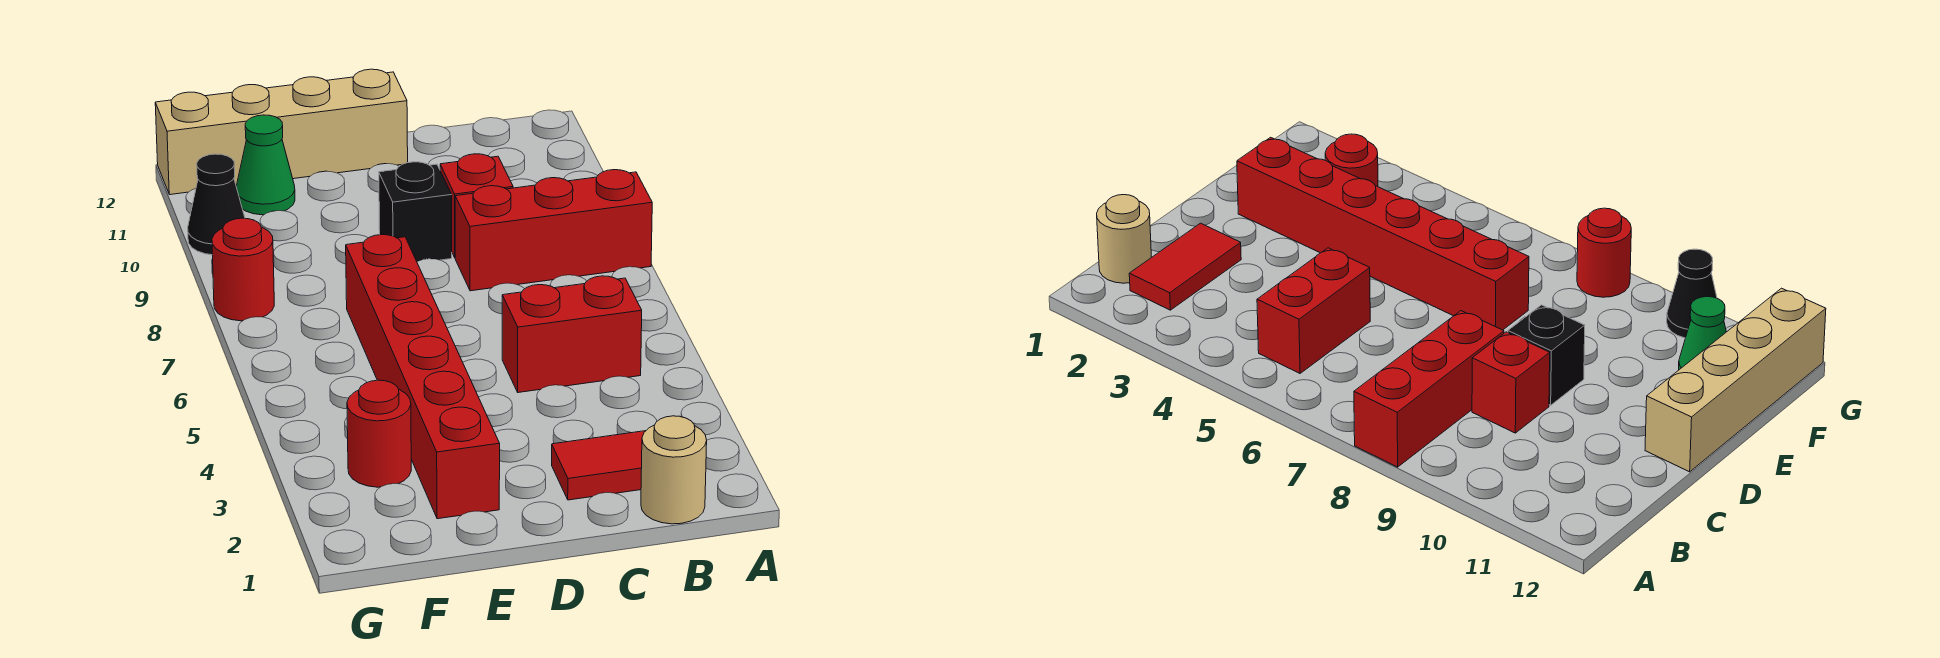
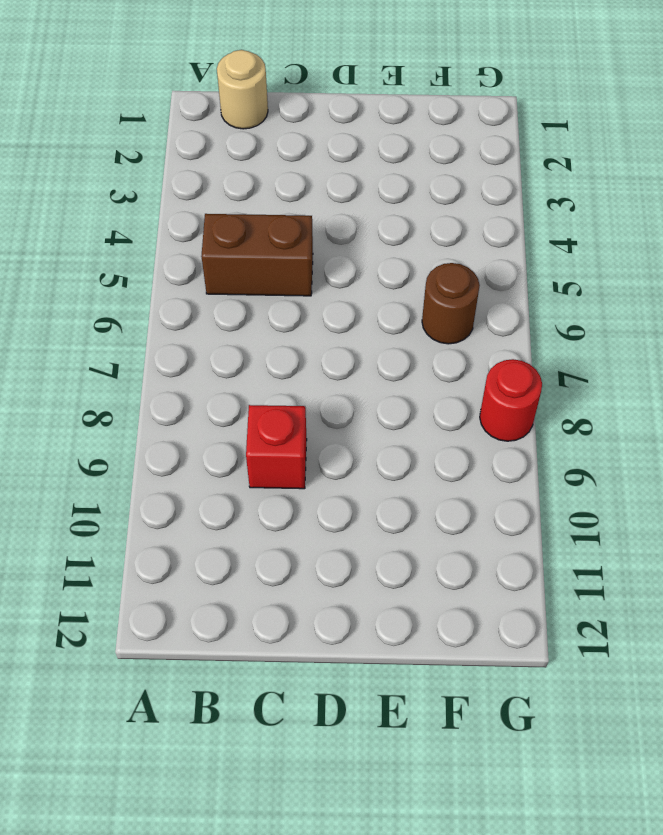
brown 1x2 brick [201,214,313,296] -> red 1x2 brick [502,276,642,393]
brown 1x1 round brick [422,263,480,344] -> none
none -> red 1x3 brick [455,170,652,291]
none -> red 1x2 tile [552,431,645,500]
none -> black 1x1 brick [379,162,452,261]

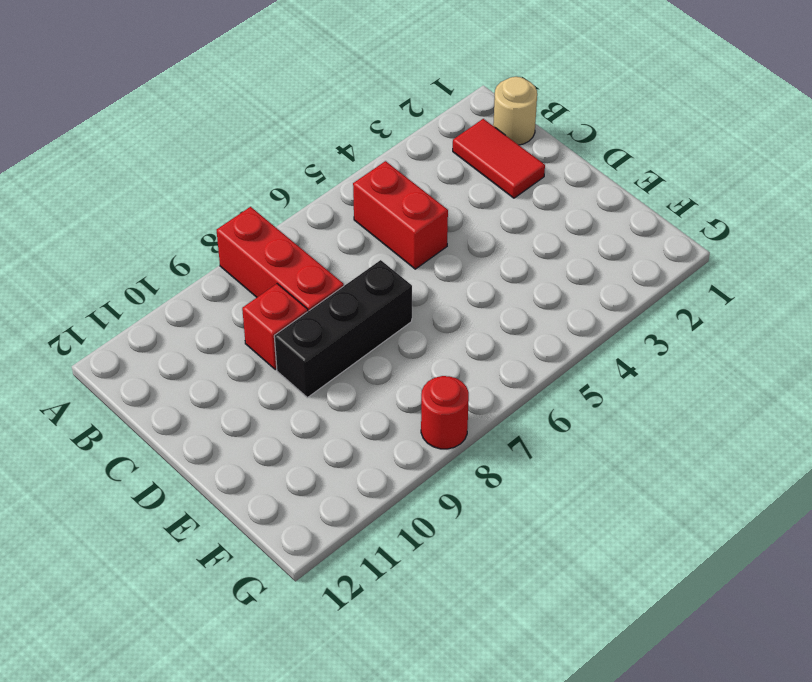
black 1x3 brick [274,260,412,398] -> black 1x1 brick [379,162,452,261]
none -> tan 1x4 brick [155,69,408,195]
none -> red 1x6 brick [346,235,500,519]
none -> red 1x1 round brick [347,380,411,487]

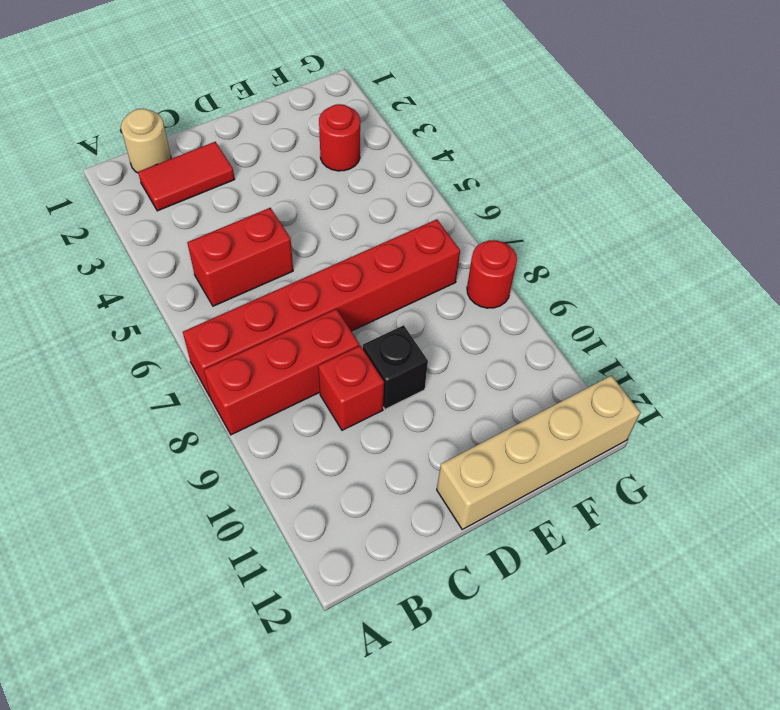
red 1x6 brick [183,219,460,396] -> red 1x6 brick turned to [346,235,500,519]
none -> green 1x1 cone [236,115,295,215]
none -> black 1x1 cone [188,154,245,255]

